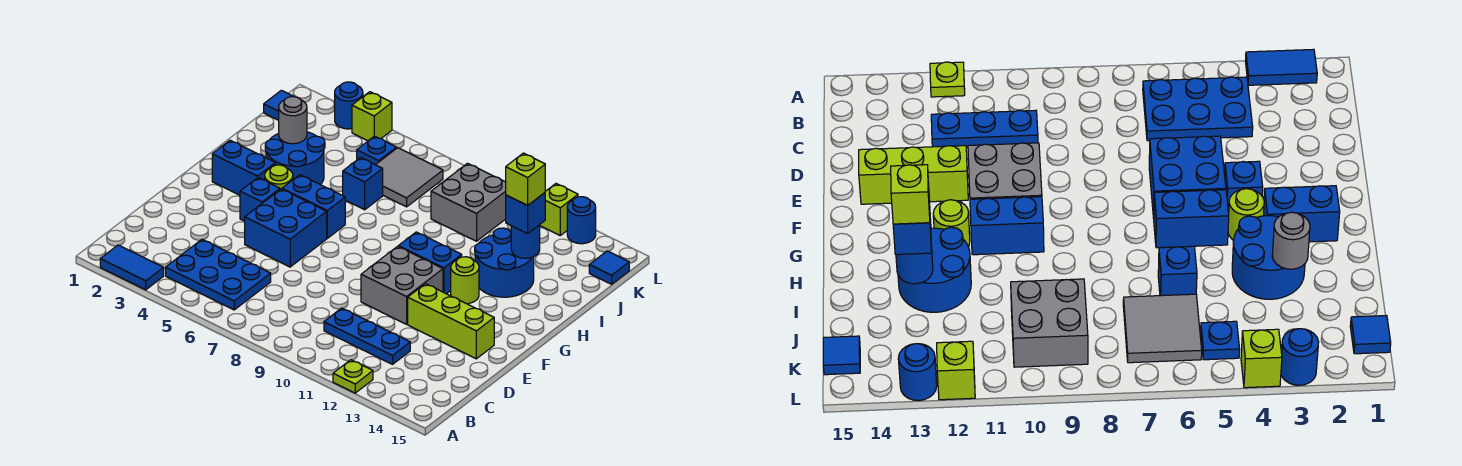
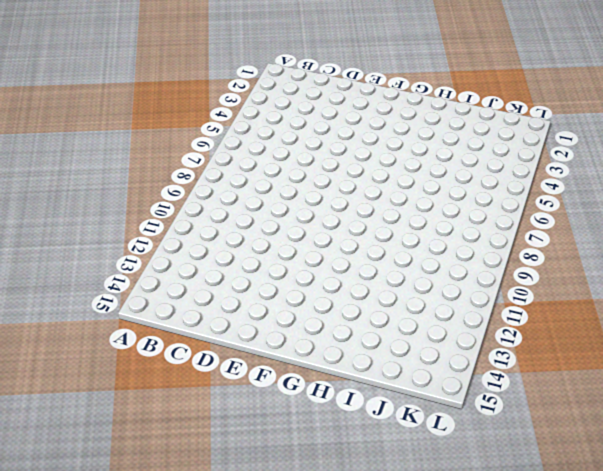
none -> blue 1x2 tile [100,245,164,290]
none -> lime 1x1 plate [333,360,373,393]
none -> blue 2x3 plate [166,239,271,310]

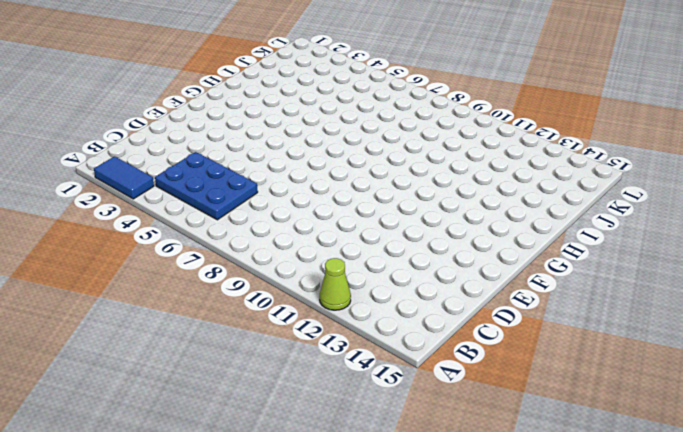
lime 1x1 cone [320,258,351,310] -> lime 1x1 plate [333,360,373,393]
none -> blue 1x3 plate [324,308,410,364]
none -> blue 2x2 brick [245,189,327,267]
none -> grey 2x2 brick [361,246,443,324]

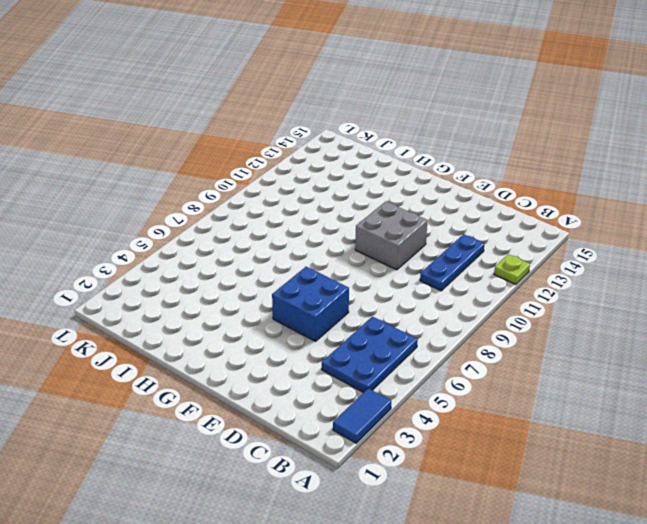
none -> lime 1x3 brick [408,284,494,359]
none -> blue 1x1 brick [240,178,280,221]
none -> blue 1x2 brick [212,140,275,195]

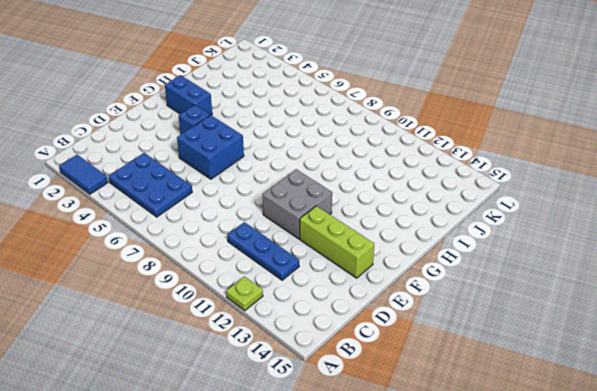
none -> lime 1x1 round brick [265,165,293,189]
none -> blue 1x2 brick [282,175,345,238]
none -> blue 1x2 brick [398,232,462,294]

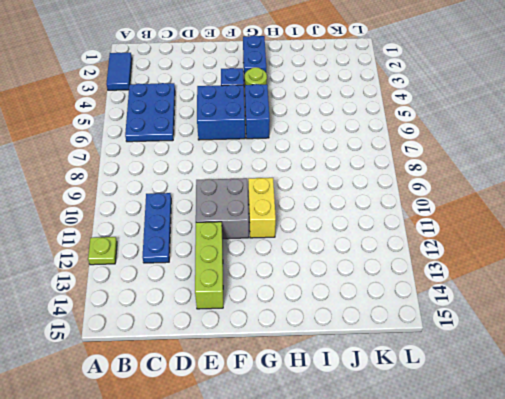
yellow 1x2 brick [248,178,276,238] -> blue 1x2 brick [398,232,462,294]
none -> lime 1x1 round brick [451,257,479,304]
none -> blue 2x2 round brick [265,132,325,185]
none -> blue 2x2 round brick [475,228,534,297]

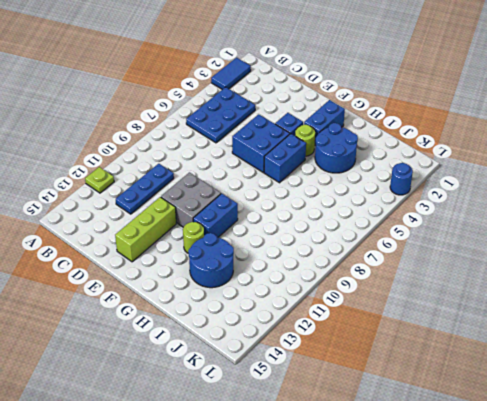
none -> blue 1x1 brick [343,158,383,210]
none -> grey 2x2 tile [376,148,443,207]
none -> grey 2x2 brick [431,163,506,241]

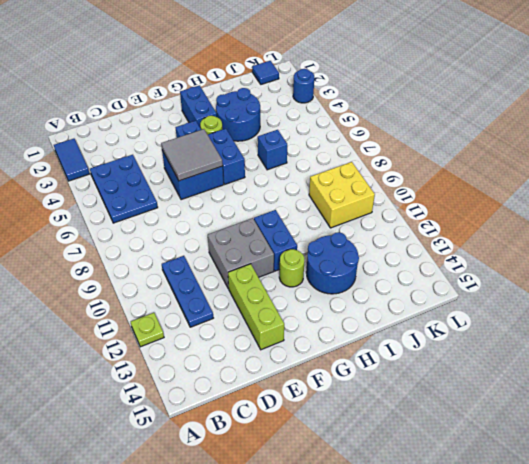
grey 2x2 tile [161,129,223,181] -> grey 2x2 tile moved to [376,148,443,207]
yellow 2x2 brick [309,162,375,228] -> grey 2x2 brick [431,163,506,241]
none -> blue 1x1 plate [357,136,397,165]
none -> blue 1x1 tile [589,251,629,284]
none -> lime 1x1 brick [352,92,392,141]

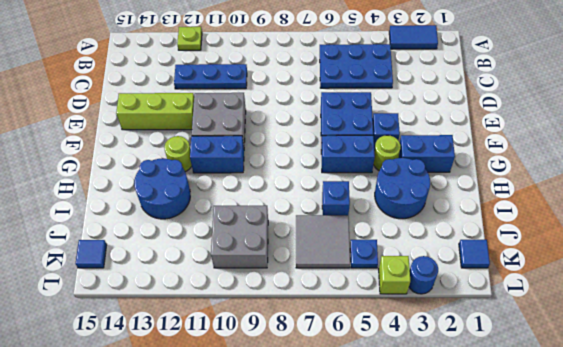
none -> lime 1x1 brick [540,184,578,235]
none -> blue 1x1 round brick [567,197,596,244]
none -> grey 1x1 round brick [279,97,307,144]

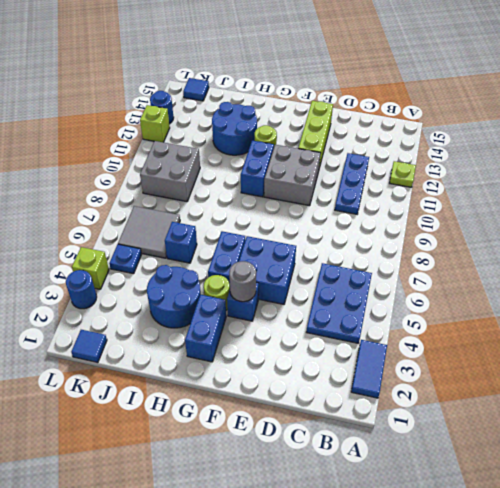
grey 1x1 round brick [229,261,256,302] -> grey 1x1 round brick moved to [279,97,307,144]
none -> blue 1x1 round brick [511,225,540,258]
none -> blue 1x1 brick [506,193,545,233]
none -> lime 1x1 brick [506,153,545,205]

